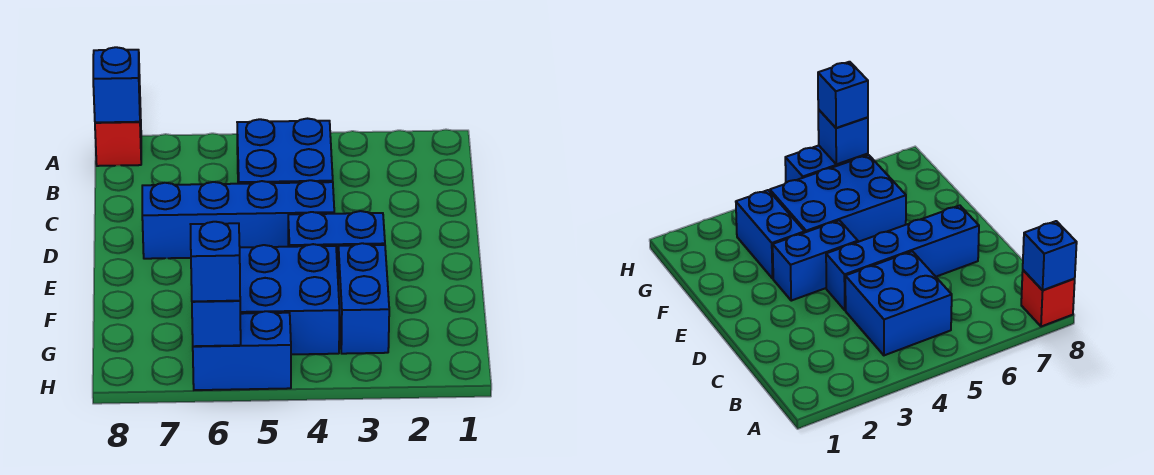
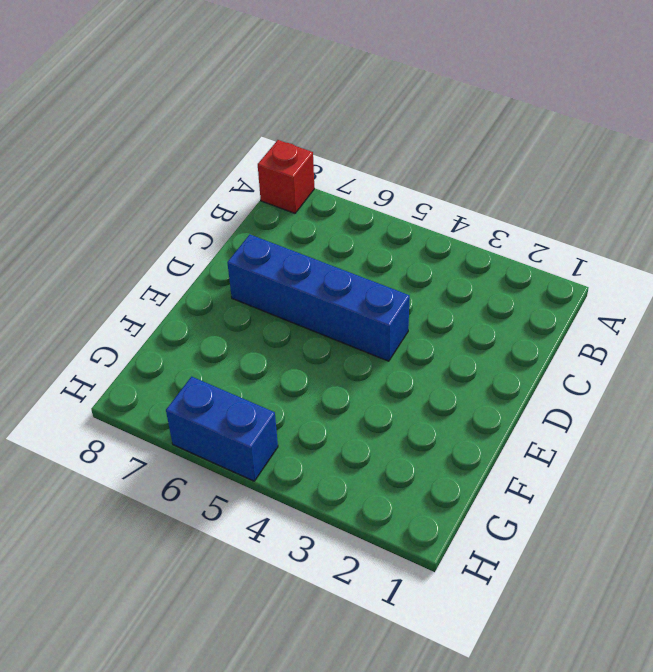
none -> blue 2x2 brick [237,119,333,184]
none -> blue 1x2 brick [288,211,385,272]

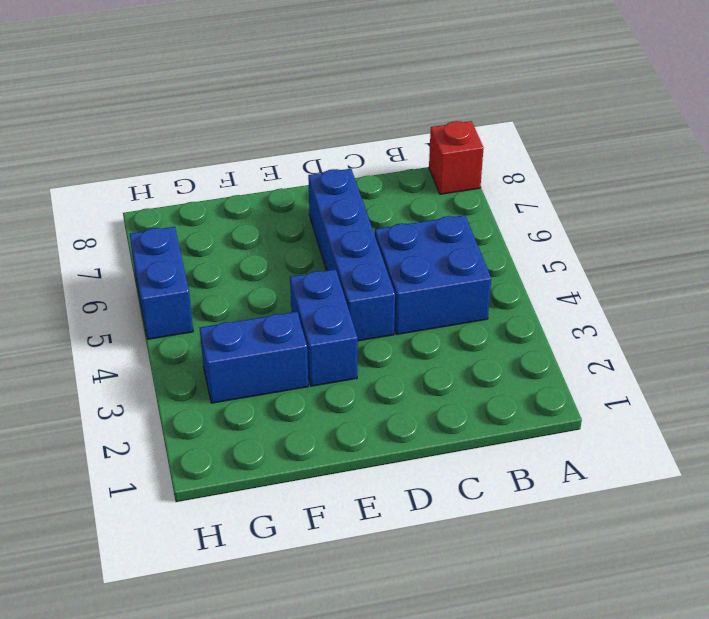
none -> blue 2x3 brick [240,244,339,354]
none -> blue 1x1 brick [93,47,140,122]

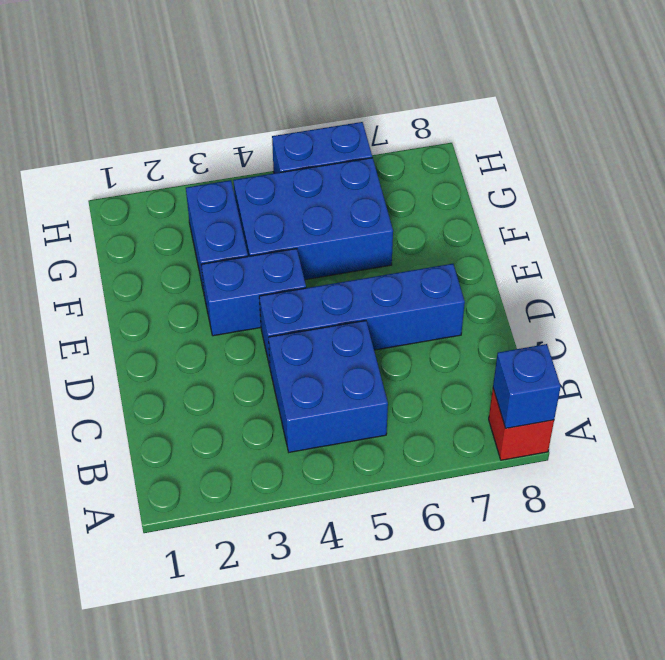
none -> blue 1x1 brick [192,301,241,346]
none -> blue 1x1 brick [191,222,240,301]

